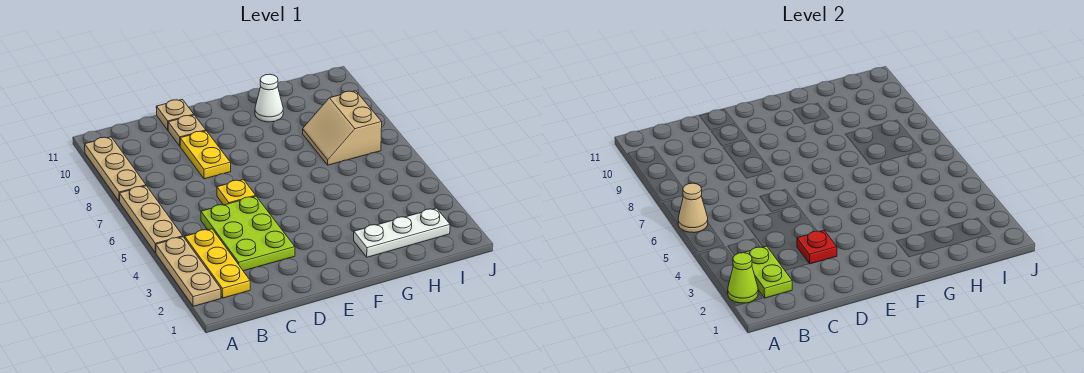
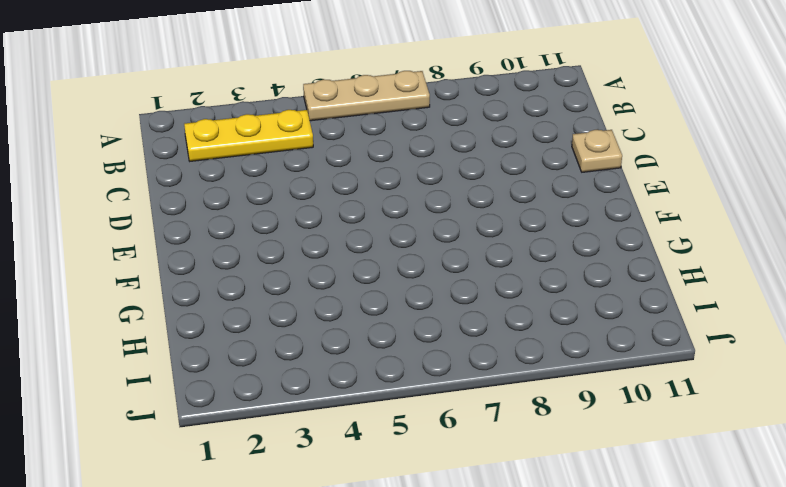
none -> tan 1x3 plate [156,237,221,306]
none -> tan 1x3 plate [85,137,146,201]
none -> lime 2x3 plate [201,196,295,271]

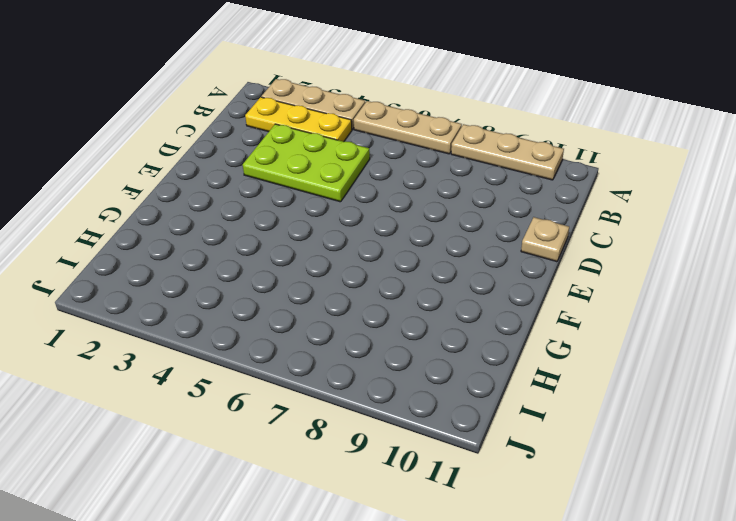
none -> yellow 1x1 plate [217,180,256,205]
none -> yellow 1x2 plate [180,131,231,179]
none -> tan 1x1 plate [168,115,206,146]

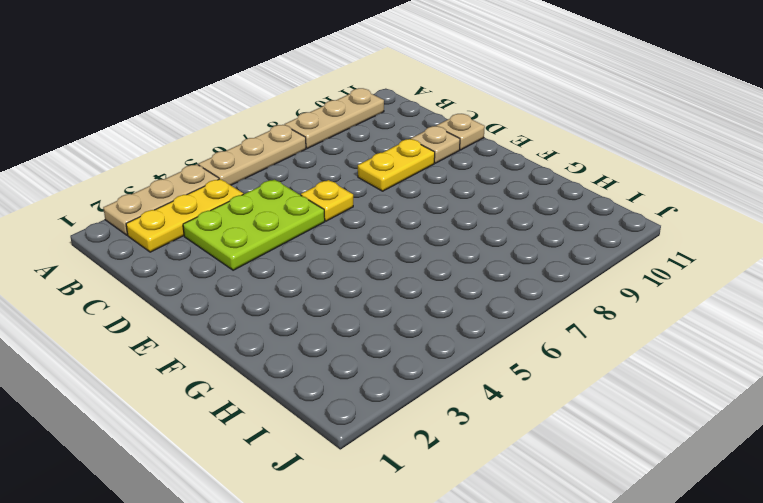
none -> white 1x3 plate [354,208,450,257]
none -> white 1x1 cone [255,74,283,122]
none -> tan 2x2 slope [303,91,382,165]

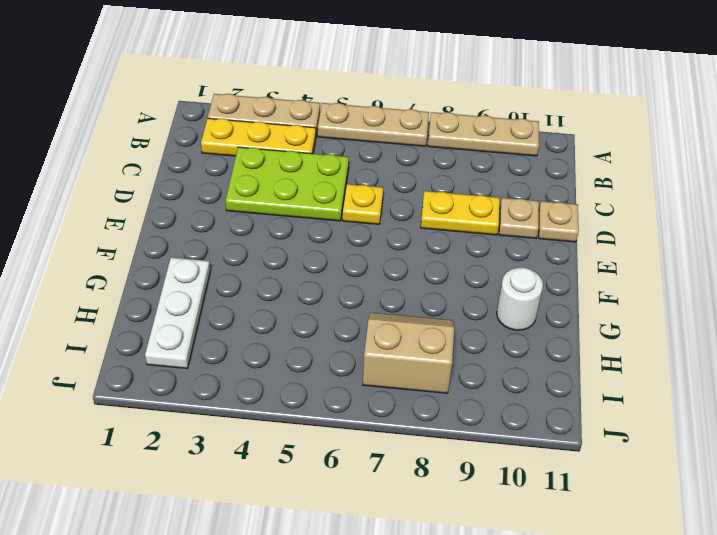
white 1x1 round brick [497,268,543,330] -> white 1x1 cone [255,74,283,122]
none -> lime 1x1 cone [728,253,758,303]
none -> tan 1x1 cone [678,183,708,233]
none -> lime 1x2 plate [744,246,792,298]

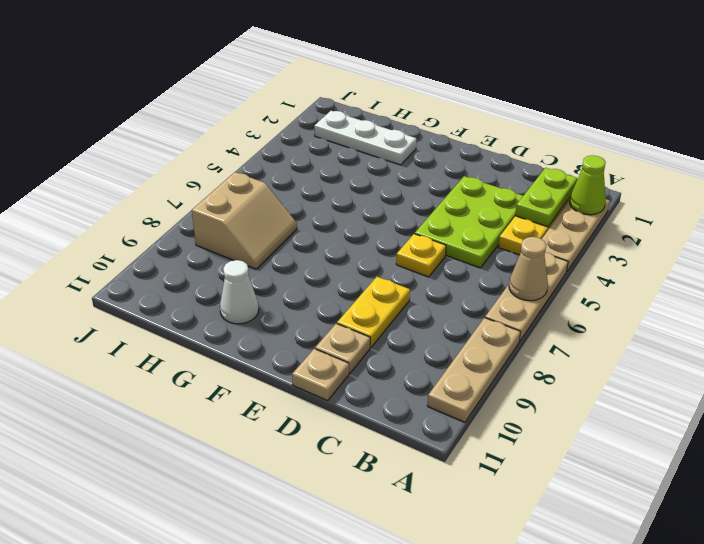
none -> red 1x1 plate [797,230,837,264]

